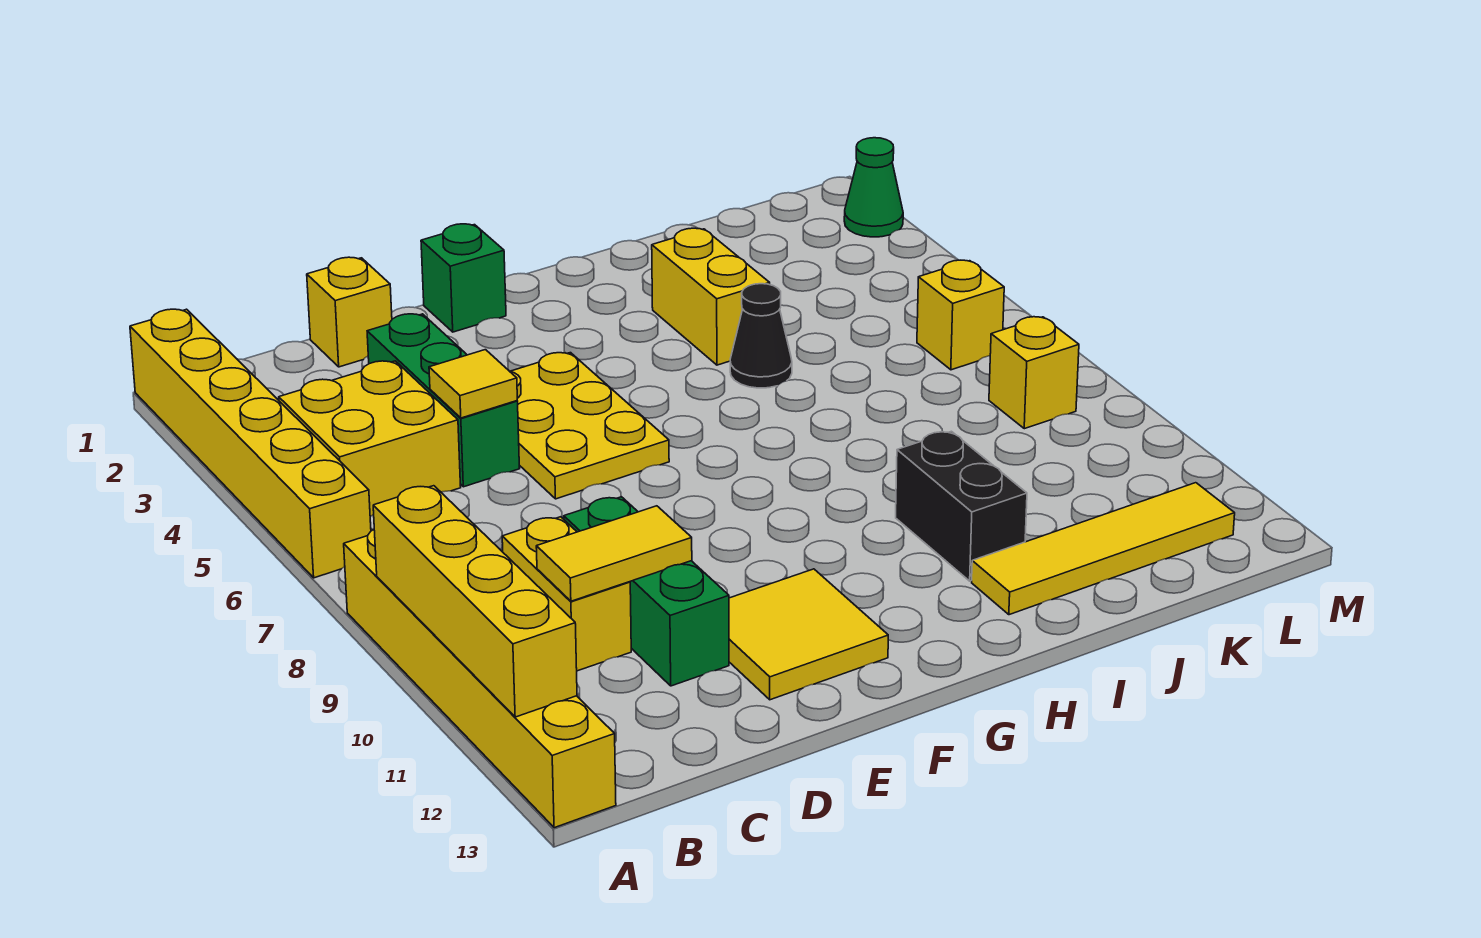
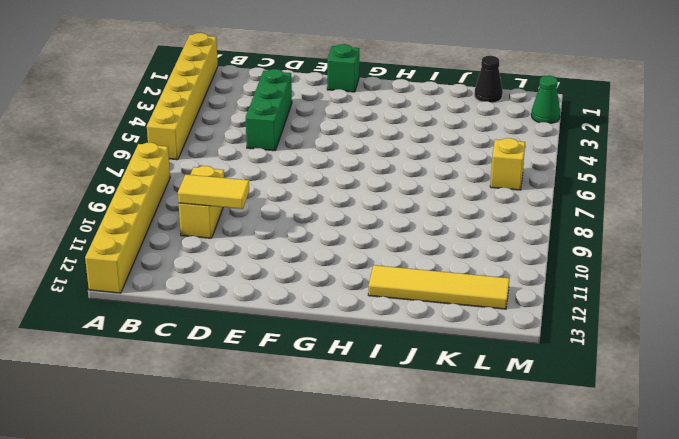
black 1x1 cone [474,56,503,103] -> black 1x1 cone moved to [730,284,792,388]
none -> yellow 2x2 brick [279,361,461,517]
none -> yellow 1x1 brick [307,257,392,367]
none -> green 1x3 brick [564,497,729,686]

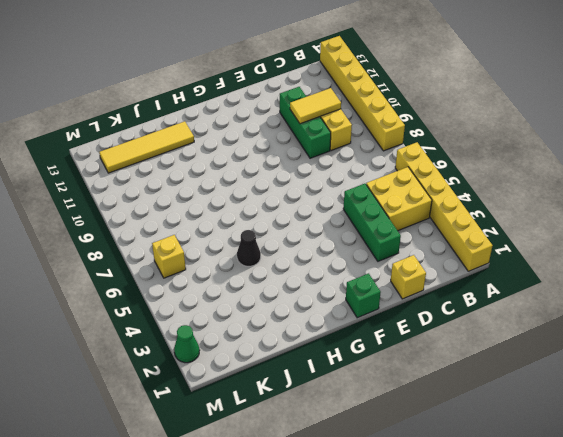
none -> yellow 2x3 plate [510,353,669,499]
none -> yellow 2x2 tile [729,569,888,700]
none -> yellow 1x2 brick [652,228,770,365]

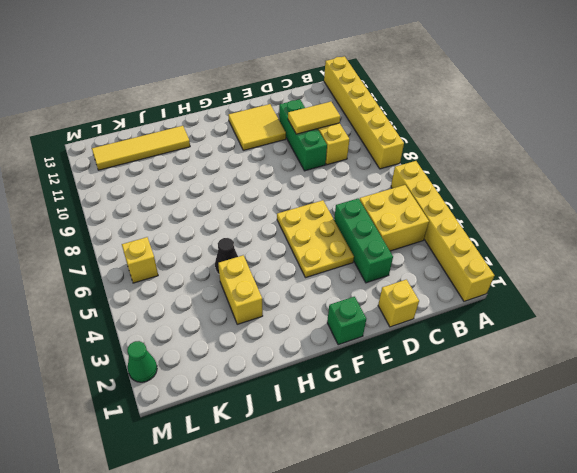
none -> black 1x2 brick [896,431,1027,581]
none -> yellow 1x1 brick [989,317,1079,429]
none -> yellow 1x4 brick [373,486,577,717]

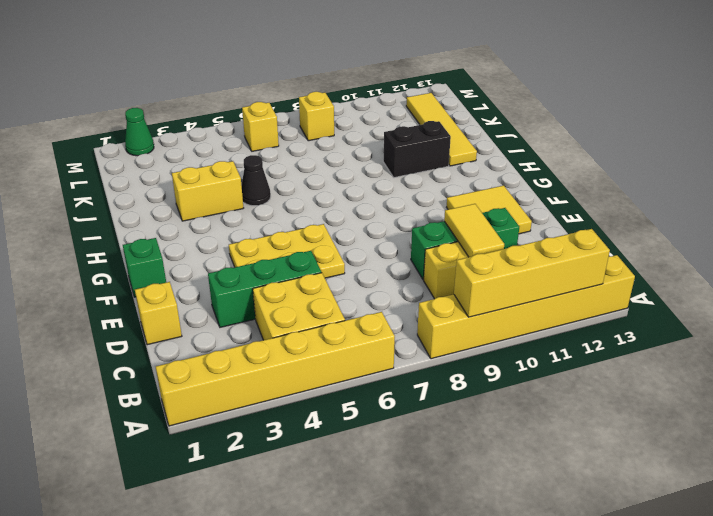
none -> yellow 1x1 tile [429,350,517,418]

